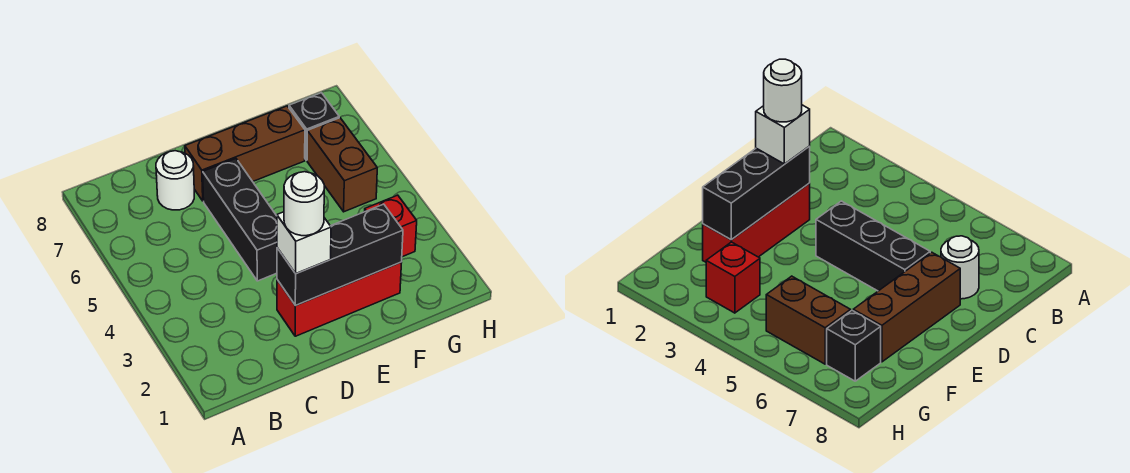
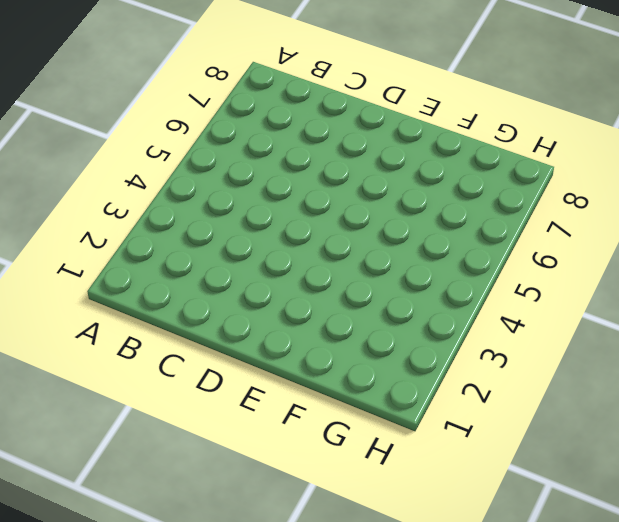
none -> white 1x1 round brick [156,151,194,210]
none -> red 1x3 brick [277,262,402,336]

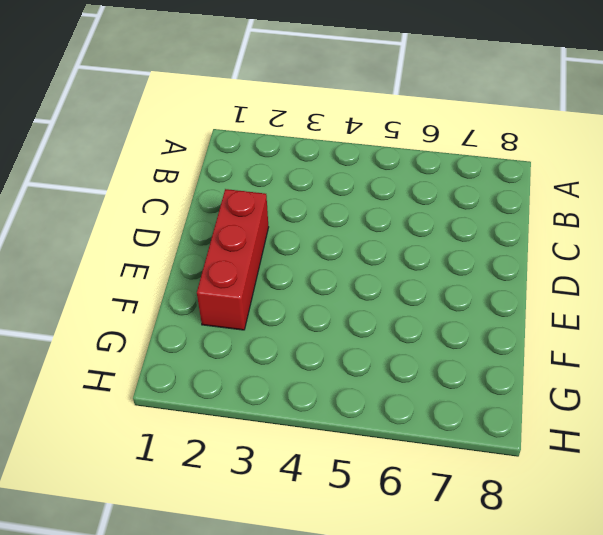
none -> white 1x1 round brick [156,151,194,210]
none -> black 1x3 brick [203,159,277,281]

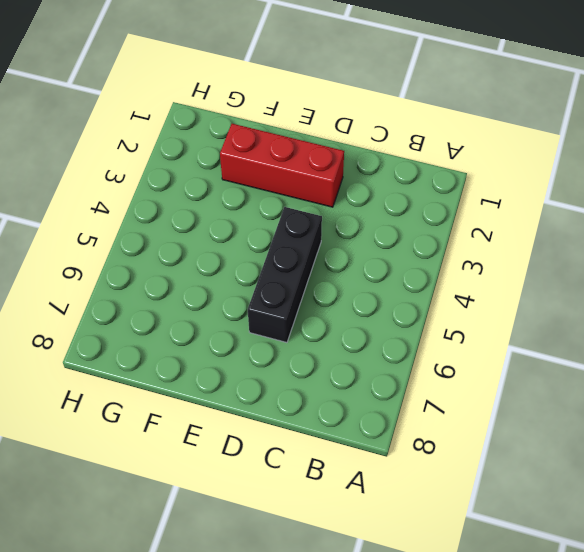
none -> white 1x1 round brick [156,151,194,210]
none -> brown 1x3 brick [185,106,305,201]

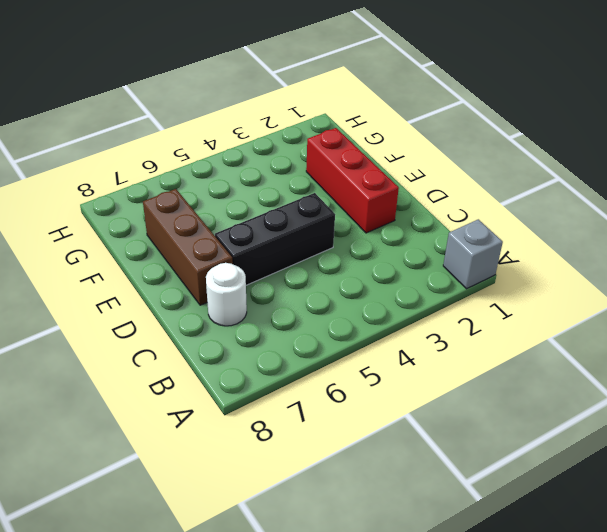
grey 1x1 brick [443,219,503,289] -> none
none -> red 1x1 brick [365,195,417,257]
none -> brown 1x2 brick [307,118,377,212]

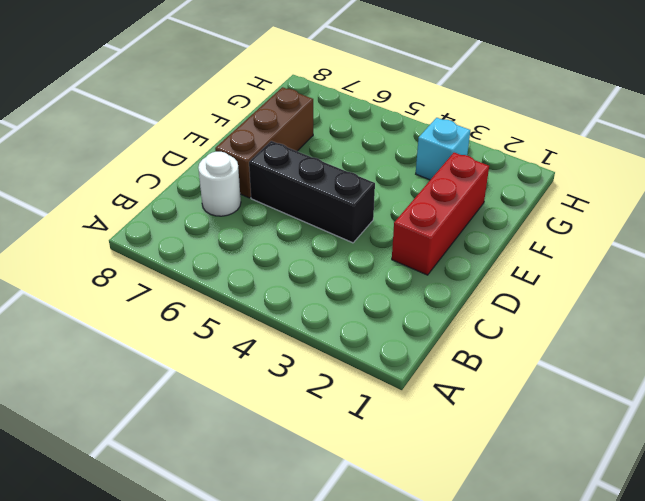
cyan 1x1 brick [416,118,470,180] -> red 1x1 brick [365,195,417,257]
none -> brown 1x2 brick [307,118,377,212]
none -> black 1x1 brick [289,93,339,160]

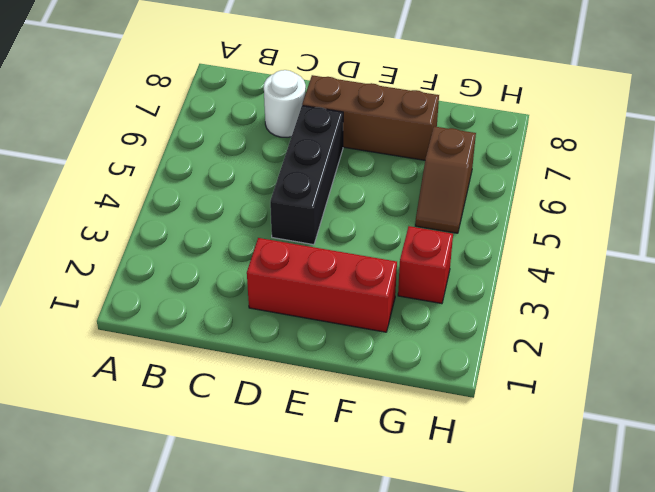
brown 1x2 slope [415,126,476,233] -> brown 1x2 brick [307,118,377,212]
none -> black 1x1 brick [289,93,339,160]
none -> black 1x3 brick [277,204,403,306]

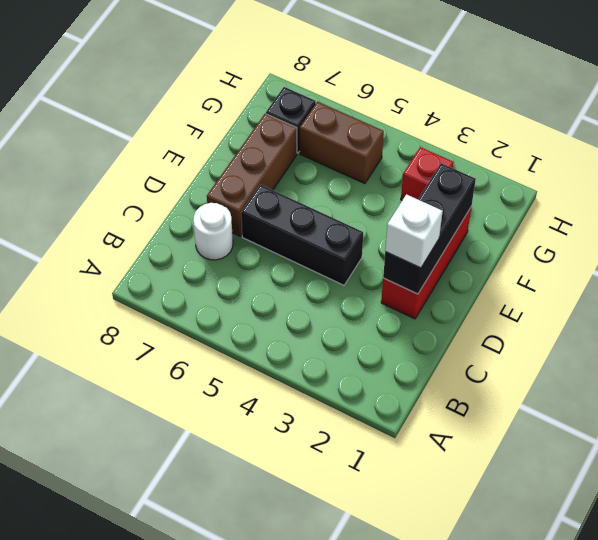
none -> white 1x1 round brick [284,172,324,236]

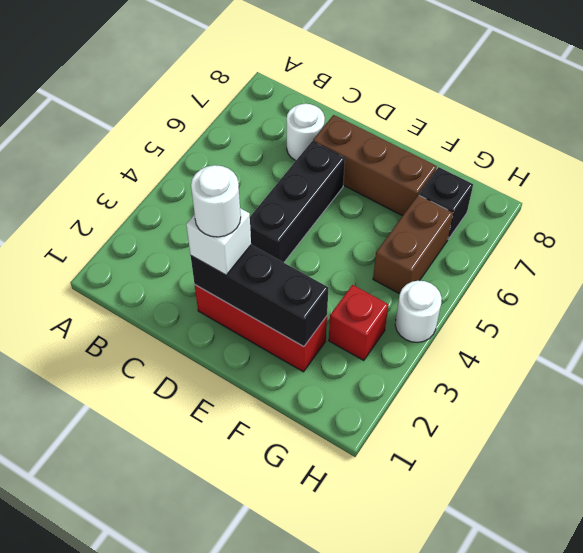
white 1x1 round brick [395,281,442,342] -> none

